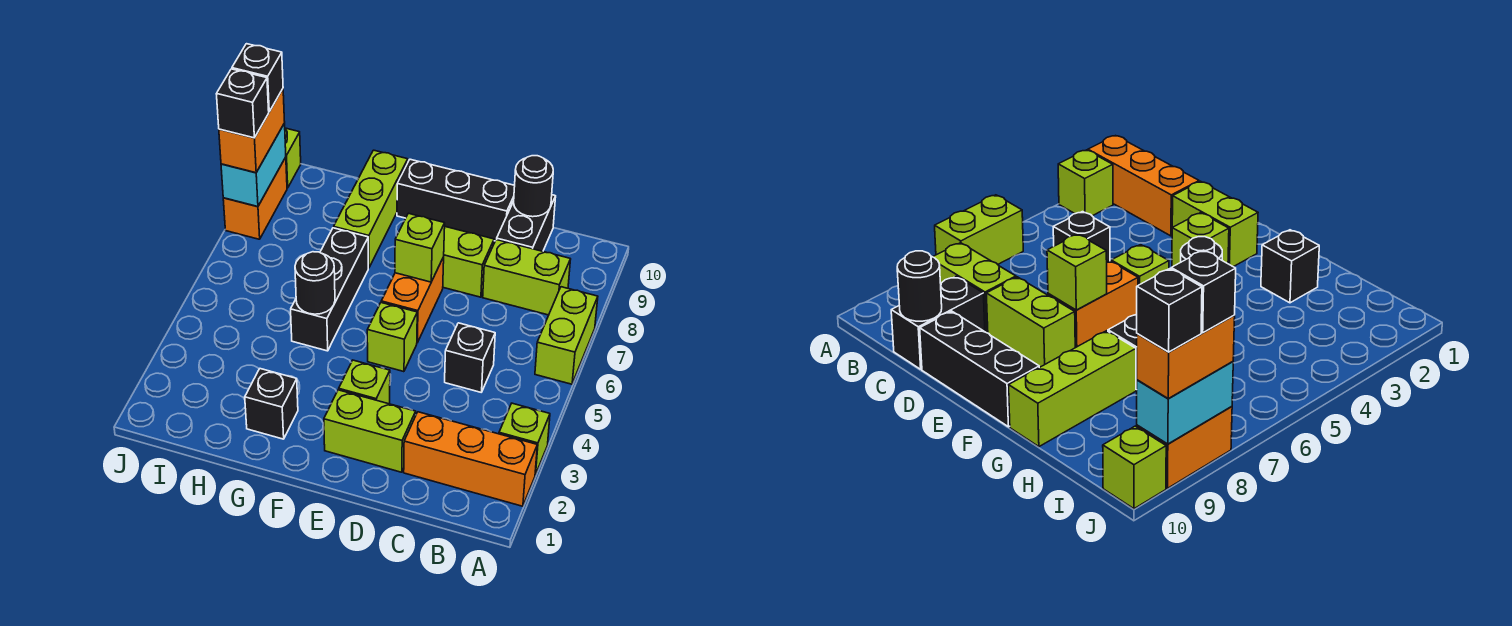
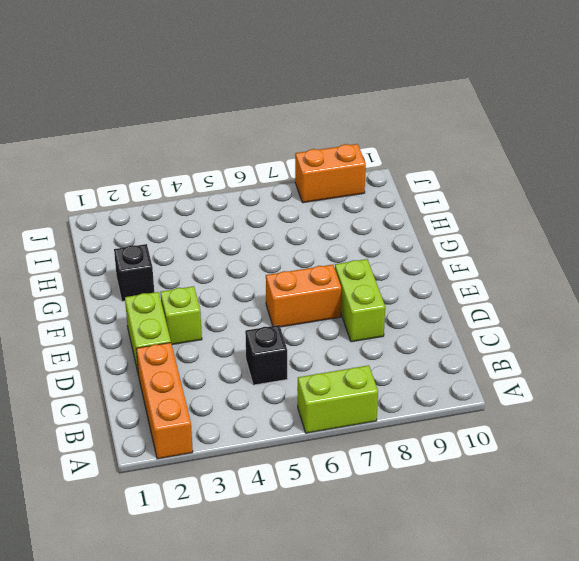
none -> lime 1x1 brick [499,403,550,475]
none -> lime 1x2 brick [483,240,571,315]
none -> black 1x2 brick [497,195,556,251]

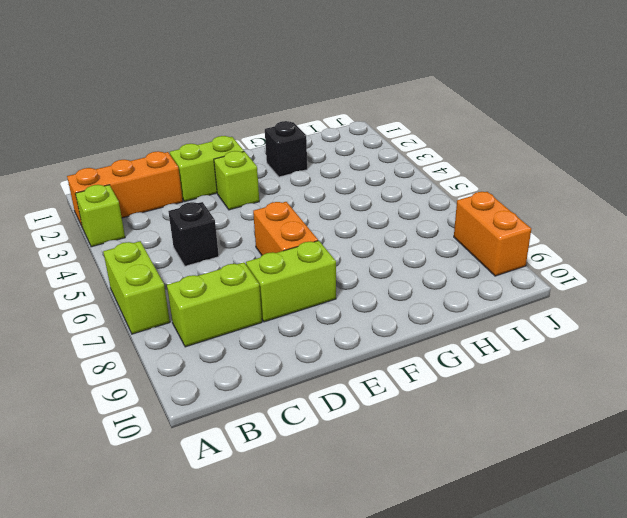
none -> black 1x2 brick [497,195,556,251]
none -> black 1x3 brick [397,159,515,241]
none -> lime 1x1 brick [367,303,417,372]

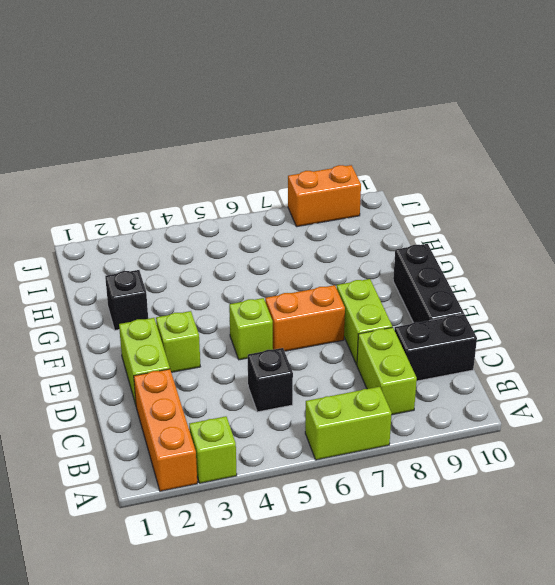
none -> black 1x3 brick [291,228,368,351]
none -> lime 1x3 brick [334,150,408,268]
none -> lime 1x1 brick [285,128,301,188]

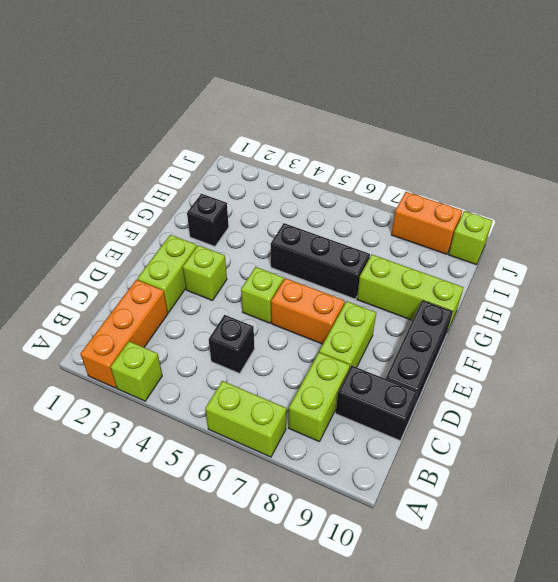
none -> black 1x1 round brick [514,156,553,217]
none -> lime 1x1 brick [395,213,445,282]
none -> black 1x1 round brick [295,252,335,314]

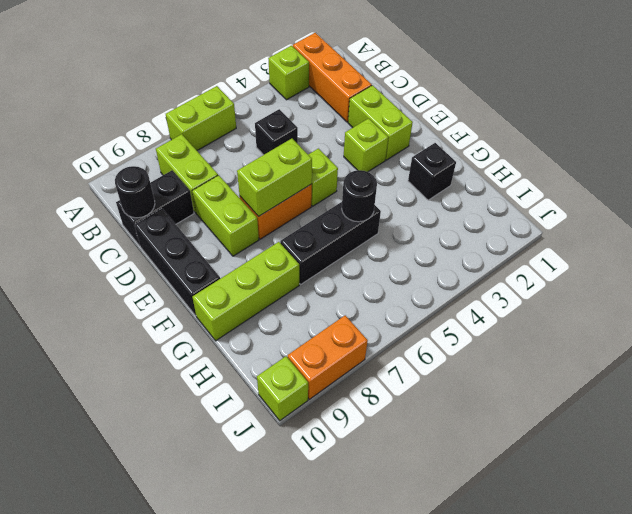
lime 1x2 brick [237,139,312,216] -> lime 1x1 brick [395,213,445,282]
none -> cyan 1x2 brick [221,123,286,207]
none -> orange 1x2 brick [219,89,285,173]
none -> black 1x1 brick [217,69,269,138]

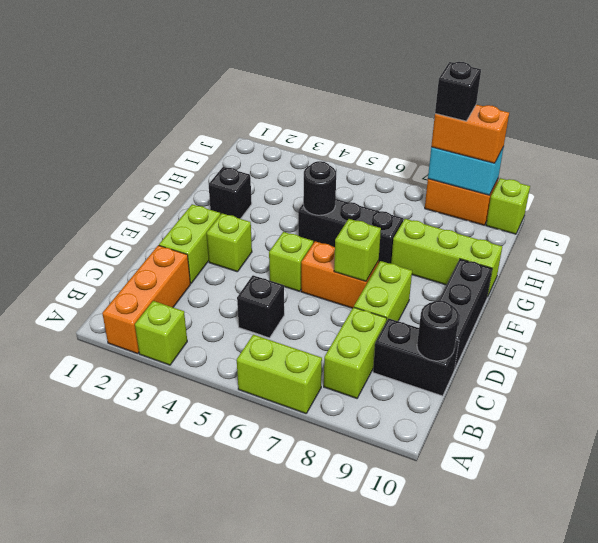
none -> black 1x1 brick [232,44,283,112]

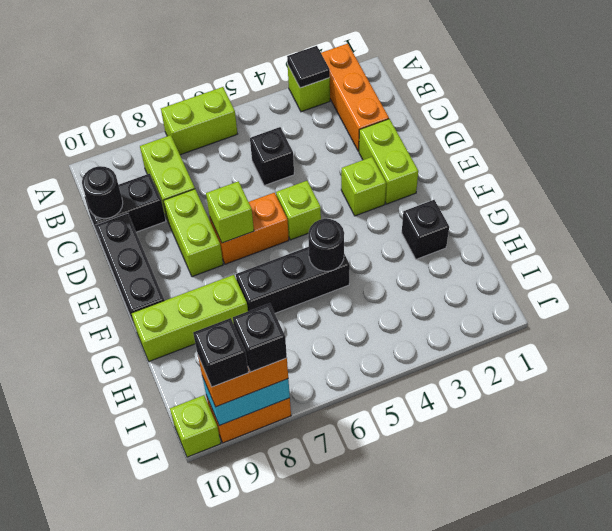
black 1x1 tile [287,46,330,88] -> none

